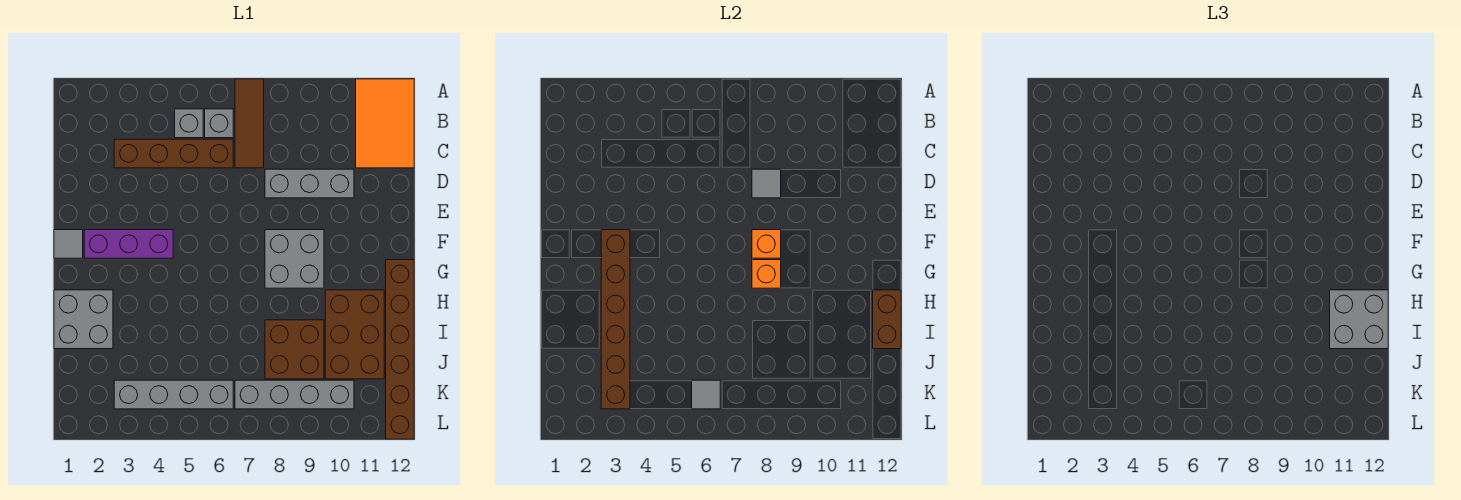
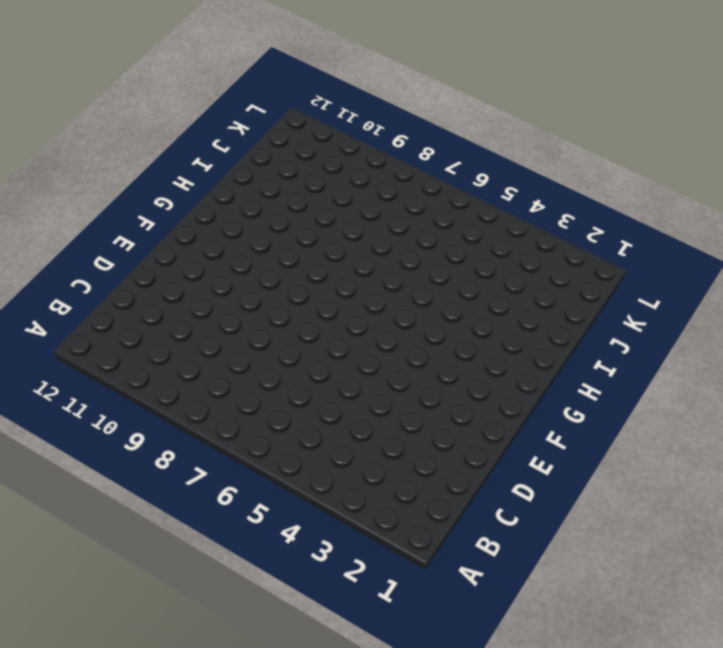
none -> brown 1x3 tile [235,79,264,168]
none -> orange 2x3 tile [356,79,414,168]
none -> grey 1x1 brick [175,109,203,138]

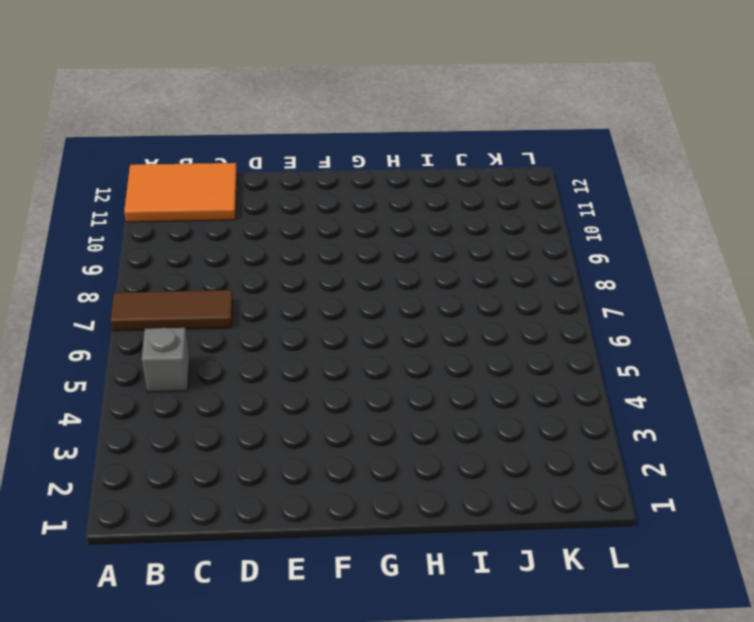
none -> grey 1x1 brick [205,109,233,138]
none -> brown 1x4 brick [114,139,233,168]
none -> grey 1x3 brick [265,169,354,198]

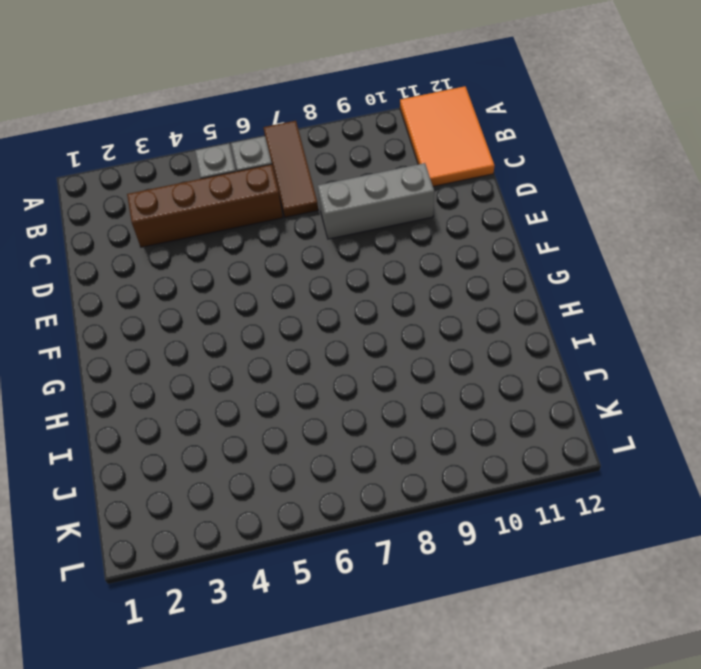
none -> grey 1x1 tile [54,230,83,258]
none -> purple 1x3 brick [84,230,173,258]
none -> grey 2x2 brick [265,230,324,288]

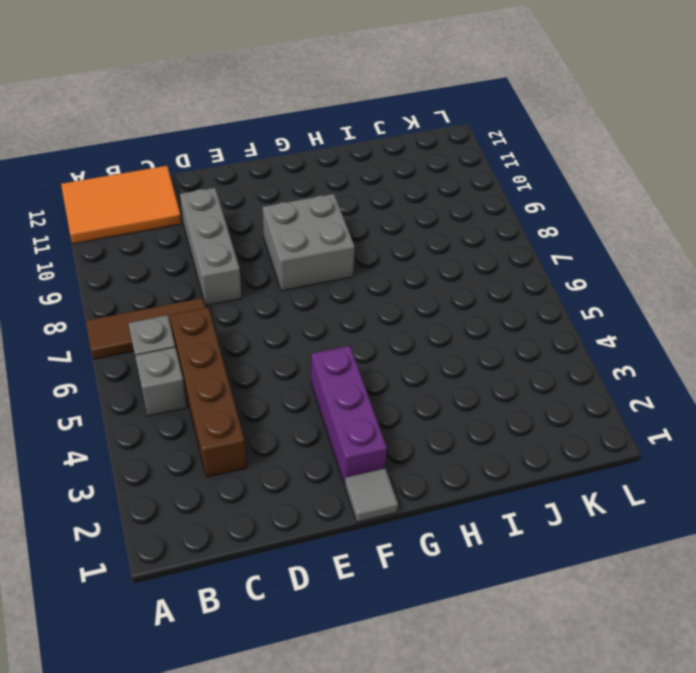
none -> brown 1x6 brick [386,260,414,439]
none -> grey 2x2 brick [54,290,113,349]
none -> brown 2x3 brick [325,290,384,379]

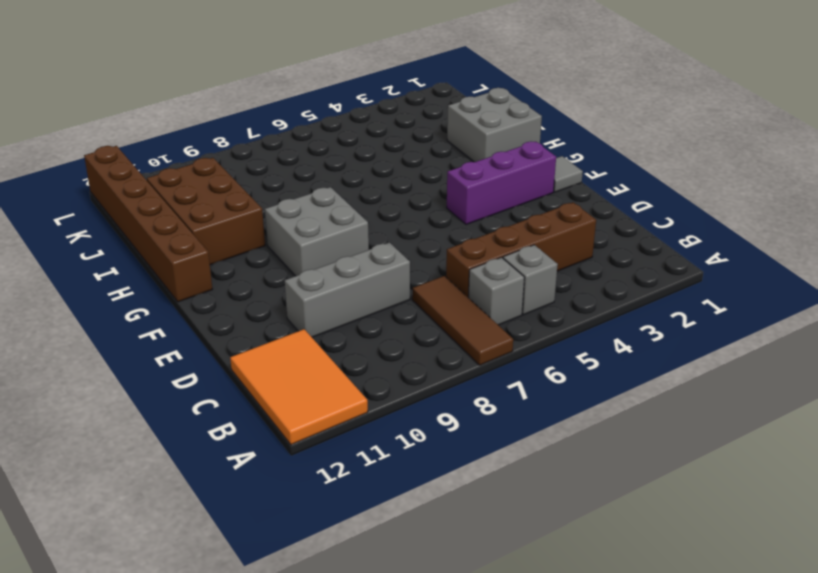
none -> brown 2x2 brick [265,320,324,379]
none -> grey 1x4 brick [114,380,233,409]
none -> grey 1x4 brick [235,380,354,409]

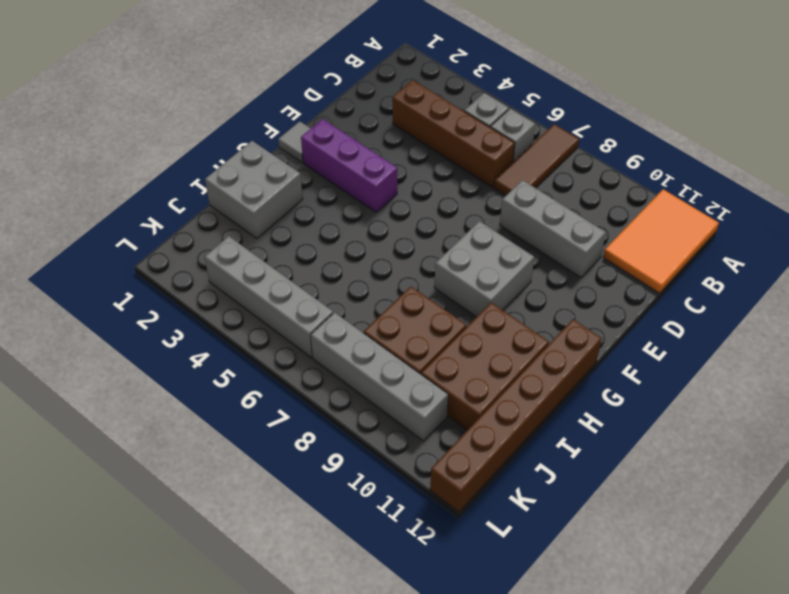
none -> grey 1x1 tile [752,169,781,198]
none -> brown 1x6 brick [601,230,630,409]
none -> orange 1x1 brick [752,230,781,258]

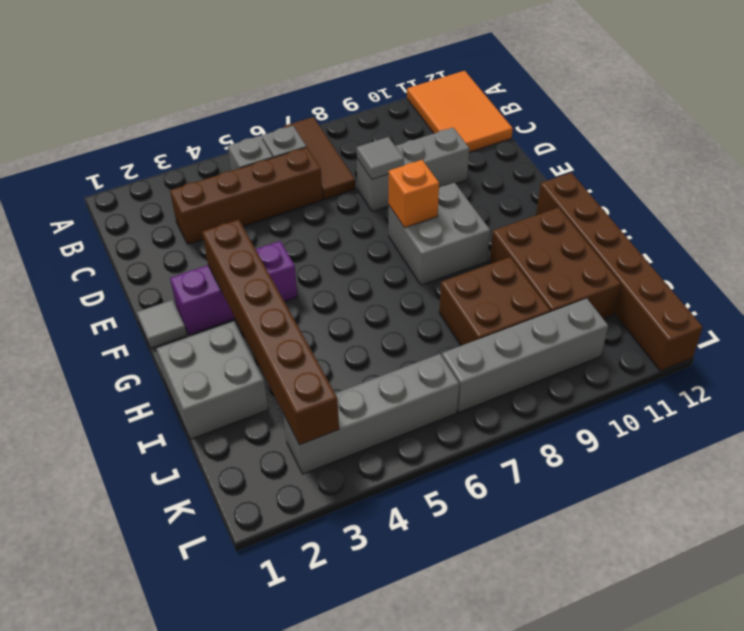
none -> orange 1x1 brick [752,260,781,288]
none -> brown 1x2 brick [873,290,901,349]
none -> grey 1x1 tile [692,380,720,409]

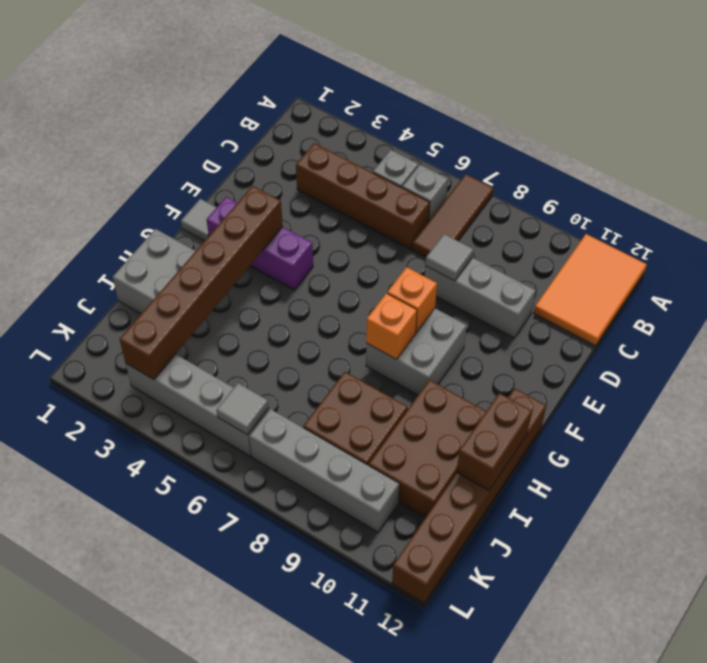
none -> grey 2x2 brick [1330,290,1388,349]

